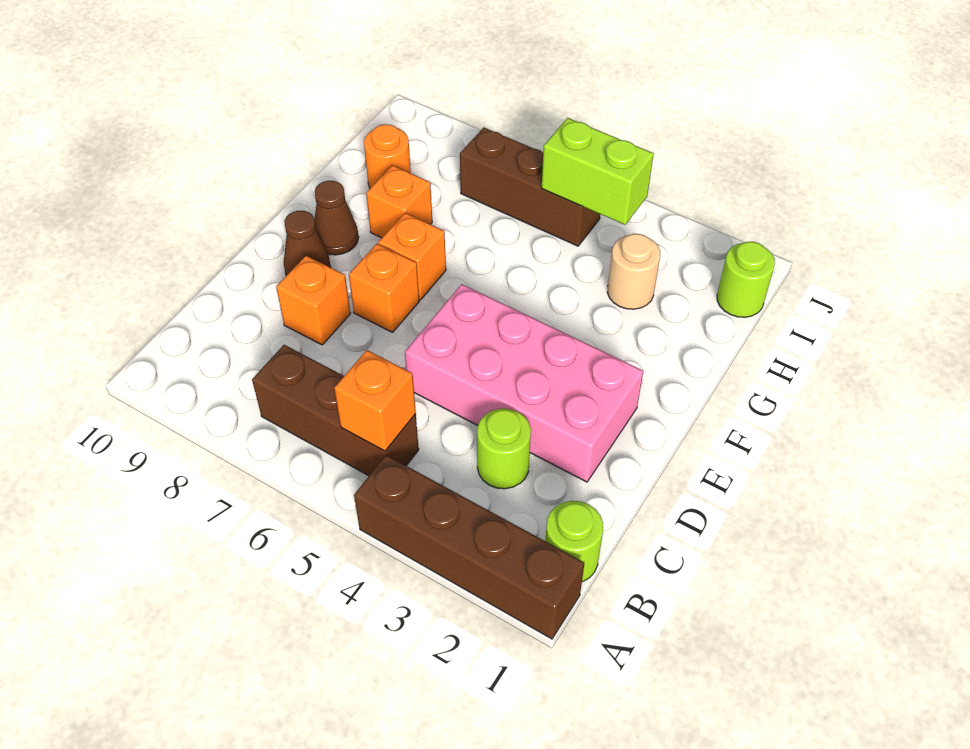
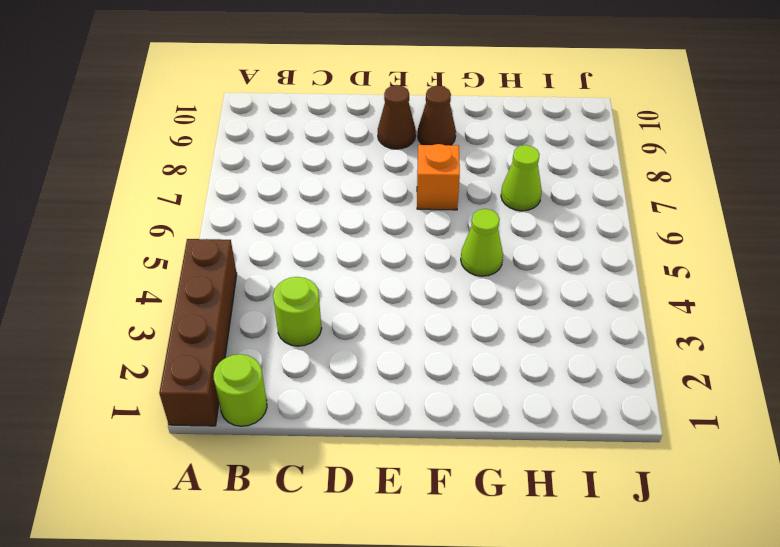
lime 1x1 cone [461,209,503,276] -> none
lime 1x1 cone [501,145,542,211] -> none
none -> brown 1x3 brick [252,345,419,476]
none -> pink 2x4 brick [405,284,643,482]
none -> orange 1x1 brick [276,256,351,345]

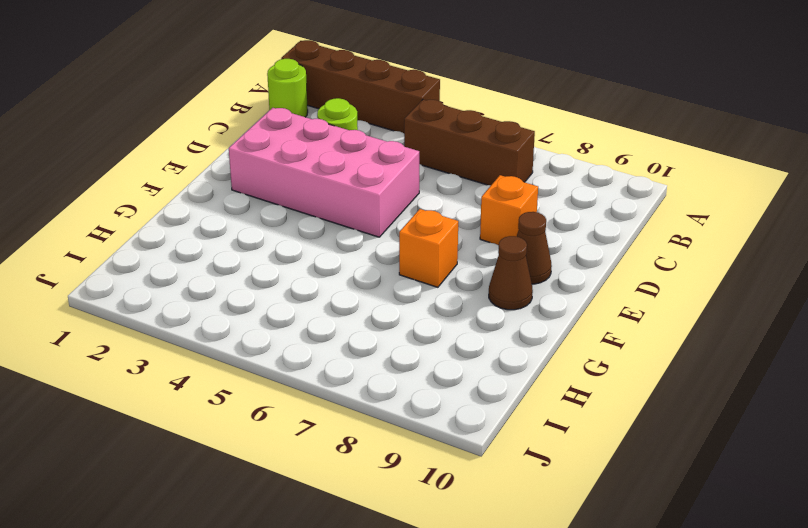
none -> orange 1x1 brick [349,244,419,332]
none -> orange 1x1 brick [366,165,432,238]
none -> tan 1x1 round brick [607,234,660,309]

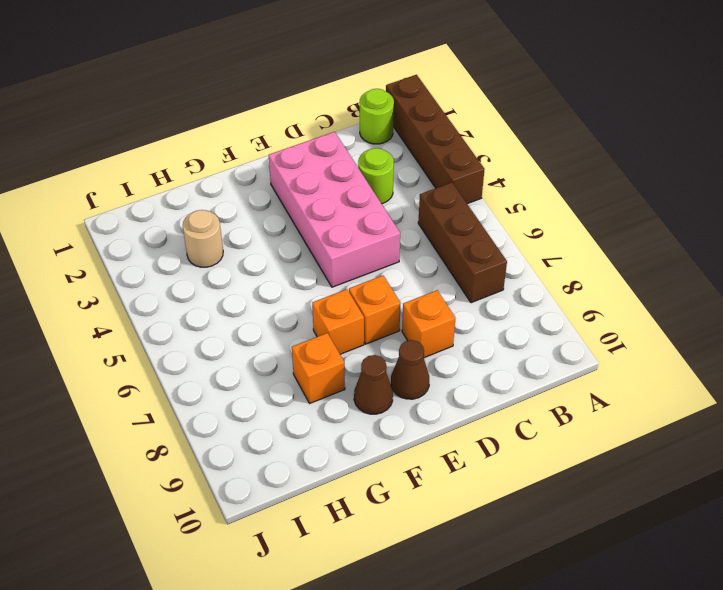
none -> orange 1x1 round brick [364,124,411,188]
none -> lime 1x1 round brick [717,242,775,317]
none -> brown 1x3 brick [460,128,600,246]

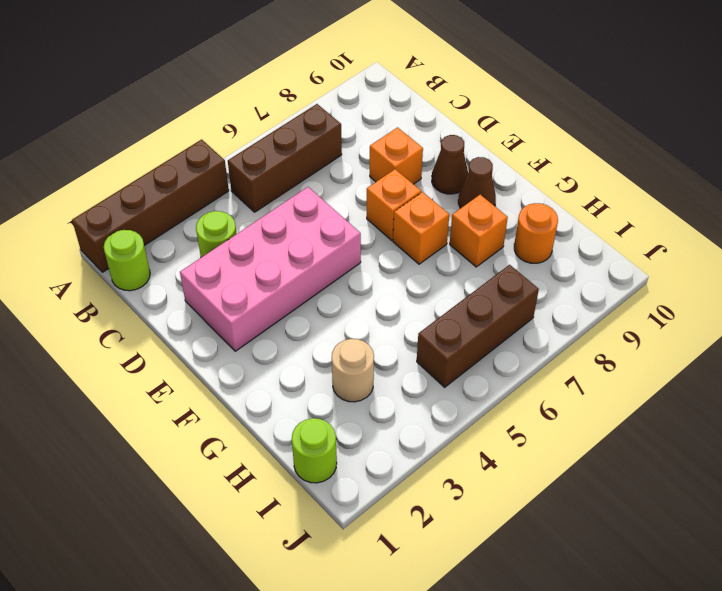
none -> orange 1x1 brick [334,350,416,451]
none -> lime 1x2 brick [542,118,654,225]

